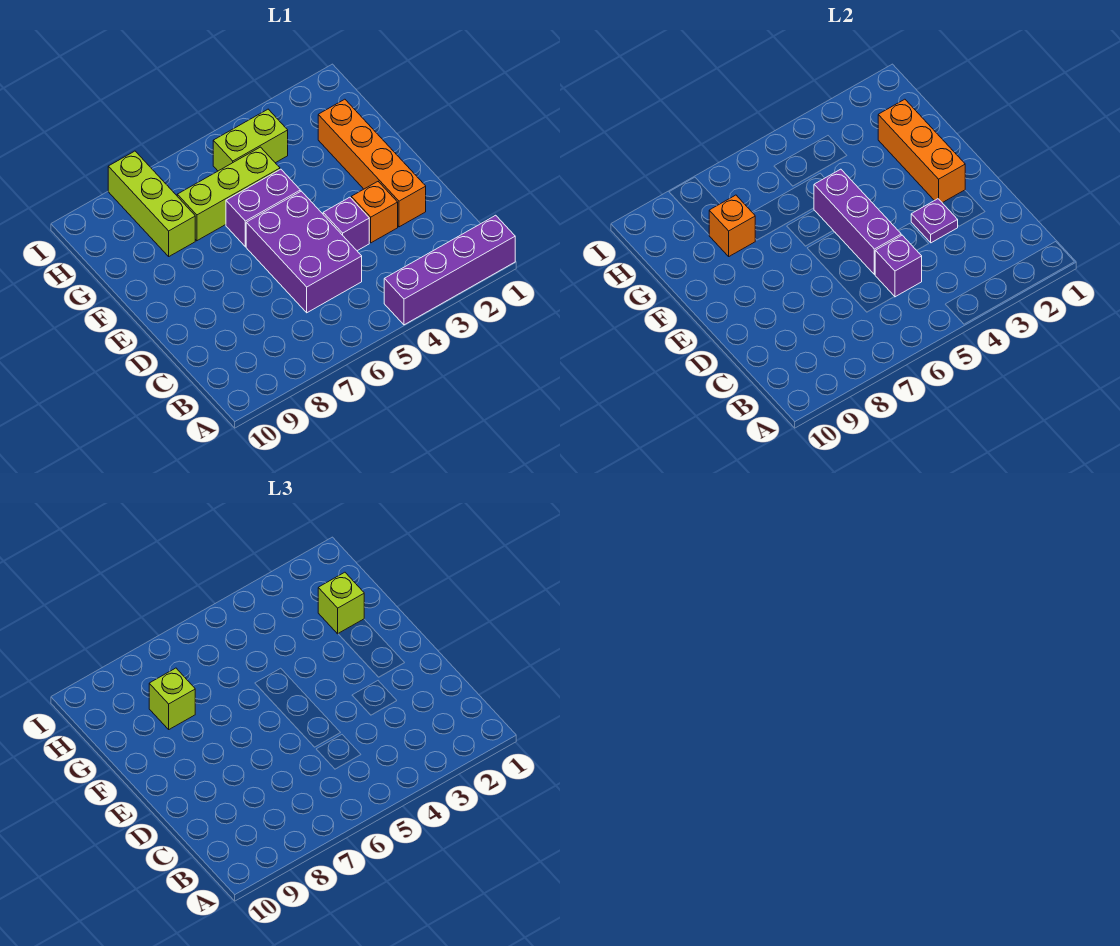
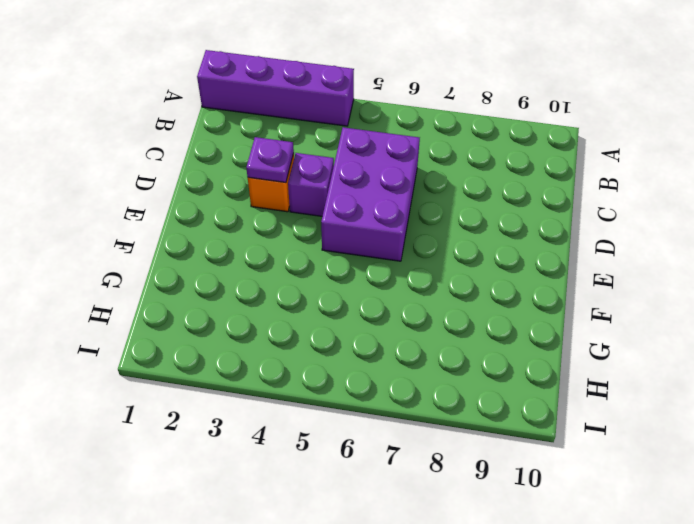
none -> orange 1x4 brick [318,99,426,227]
none -> purple 1x2 brick [226,169,300,247]
none -> lime 1x3 brick [177,147,280,241]

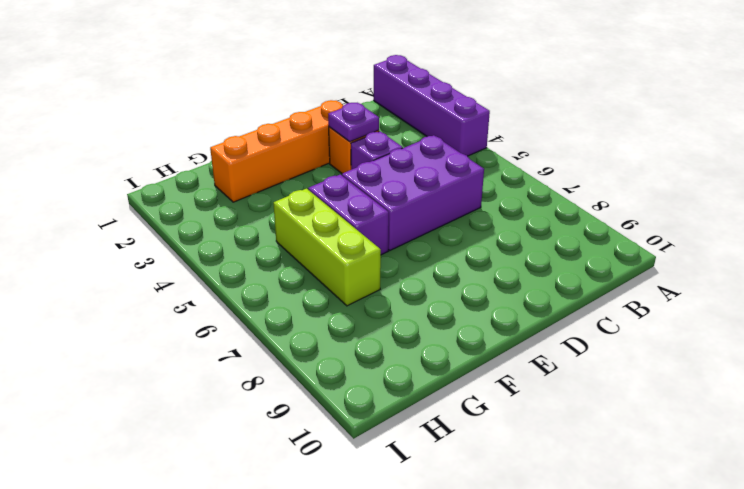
none -> lime 1x3 brick [108,151,195,256]
none -> lime 1x2 brick [213,109,288,171]
none -> purple 1x1 brick [875,235,922,297]

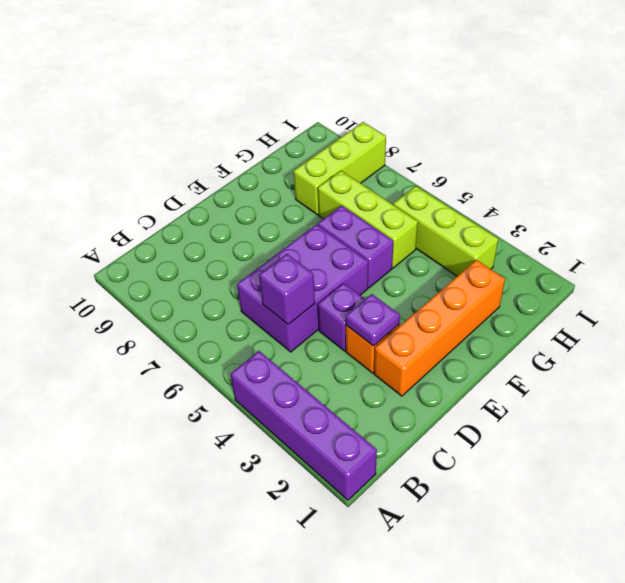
lime 1x3 brick [393,186,498,276] -> lime 1x2 brick [213,109,288,171]
none -> purple 1x3 brick [814,169,901,275]
none -> orange 1x3 brick [878,99,965,203]
none -> orange 1x1 brick [709,195,755,256]

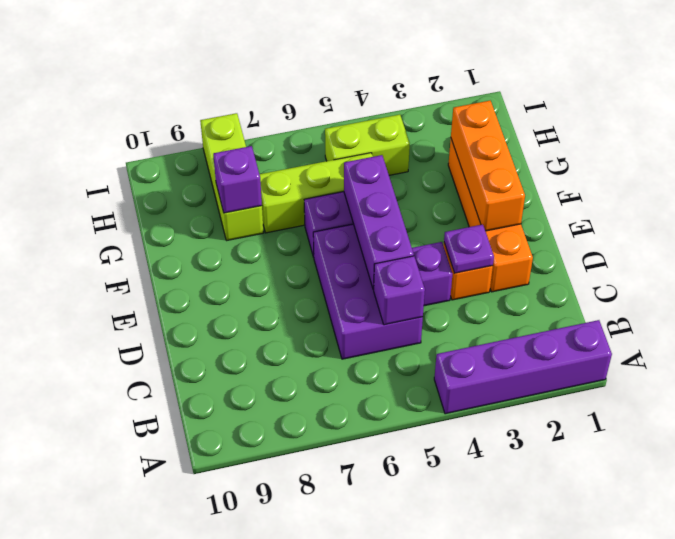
purple 1x1 brick [213,146,262,213] -> orange 1x1 brick [709,195,755,256]
none -> lime 1x1 brick [318,572,364,634]
none -> lime 1x1 brick [149,668,195,729]

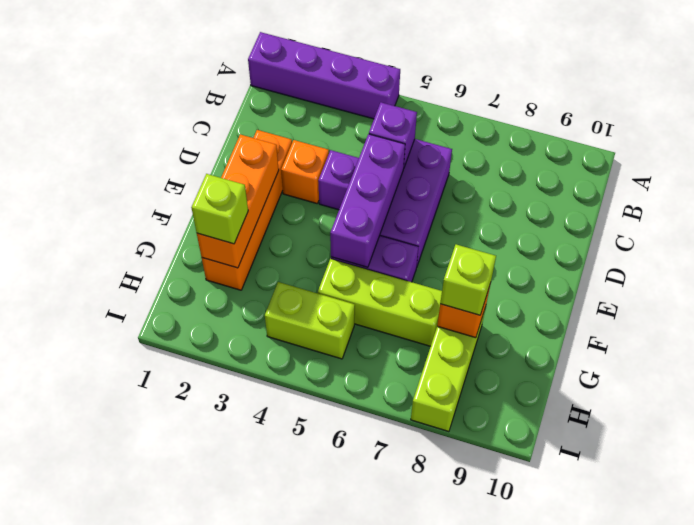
none -> purple 1x1 plate [911,199,958,243]

